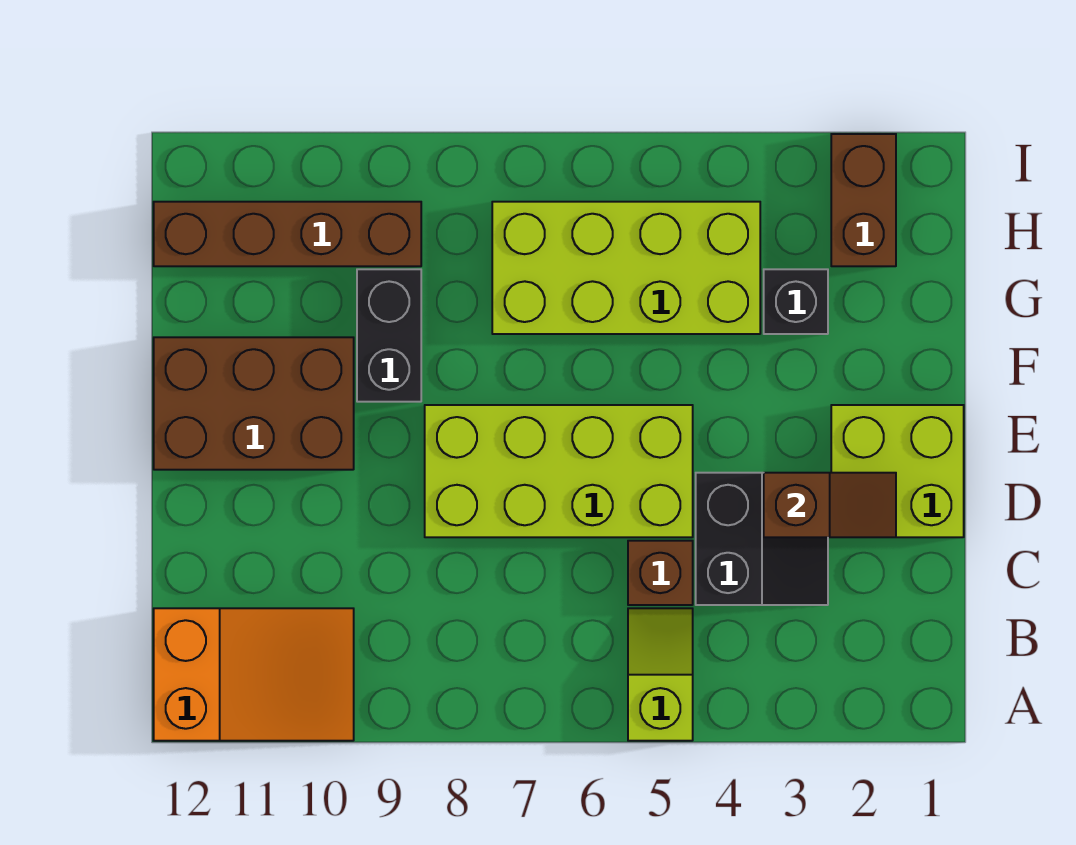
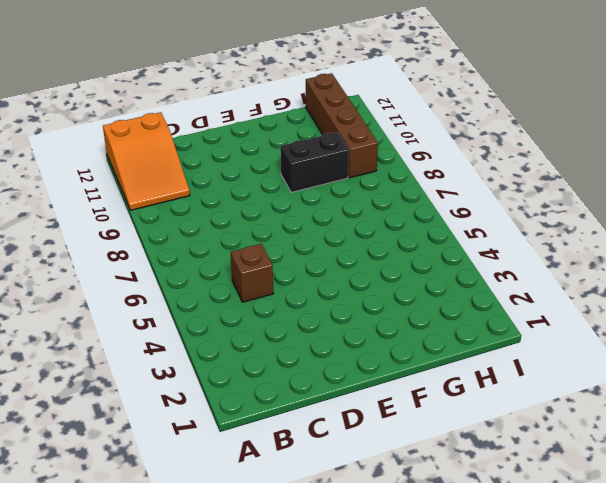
none -> lime 1x2 slope [628,608,693,741]
none -> black 2x2 slope [696,473,828,605]
none -> lime 2x2 brick [831,405,964,537]

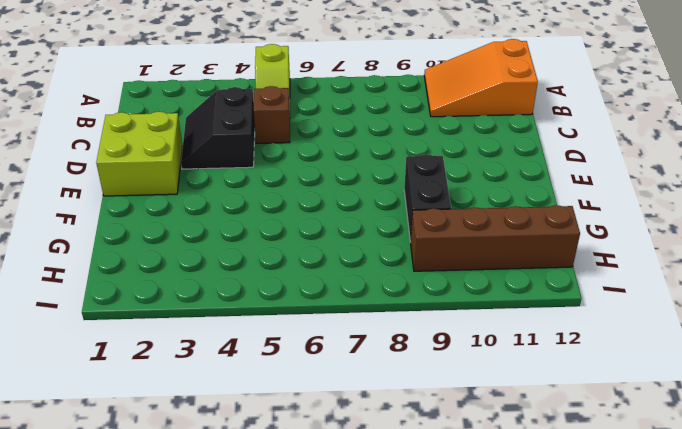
none -> lime 2x4 brick [425,405,693,537]
none -> brown 2x3 brick [154,337,354,470]
none -> black 1x1 brick [764,269,828,334]

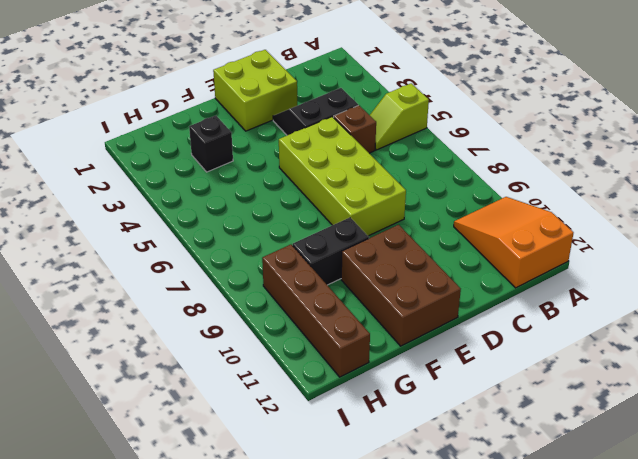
none -> lime 2x4 brick [492,202,760,334]
none -> brown 1x2 brick [831,134,896,266]
none -> brown 1x2 slope [764,473,896,537]

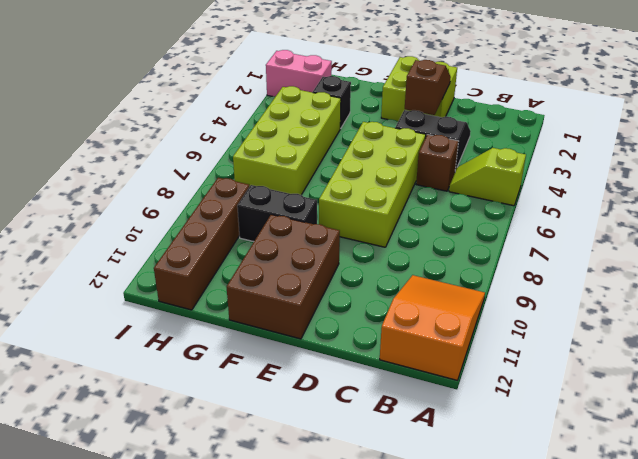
pink 1x2 brick [266,50,332,96] -> brown 1x2 brick [831,134,896,266]

